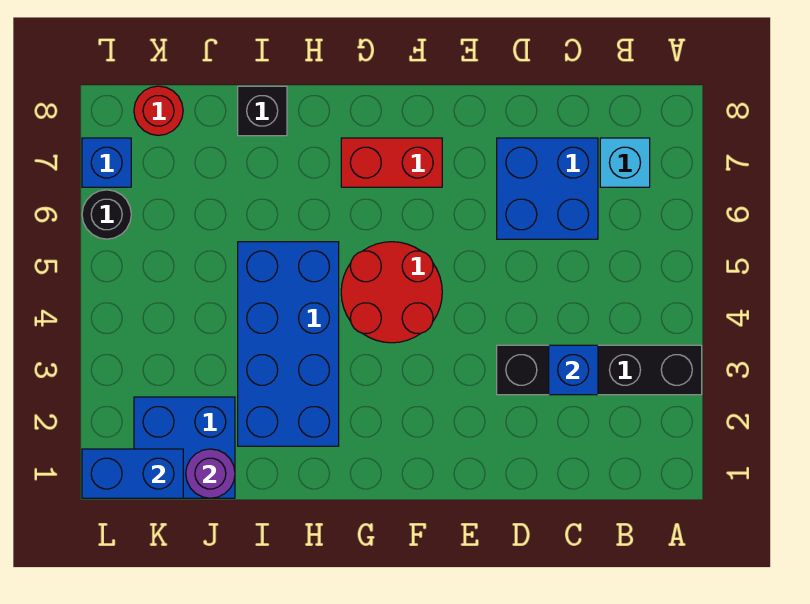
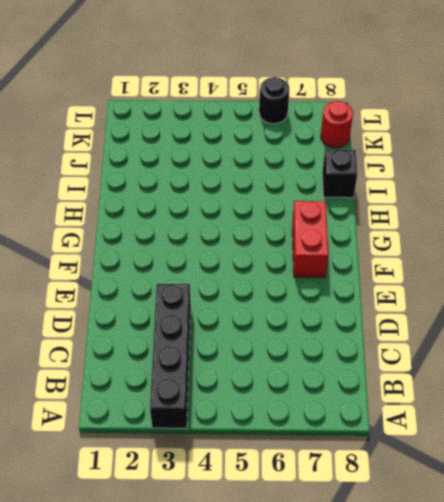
none -> cyan 1x1 brick [600,138,650,187]
none -> blue 2x2 brick [497,138,598,239]
none -> red 2x2 round brick [341,242,442,343]

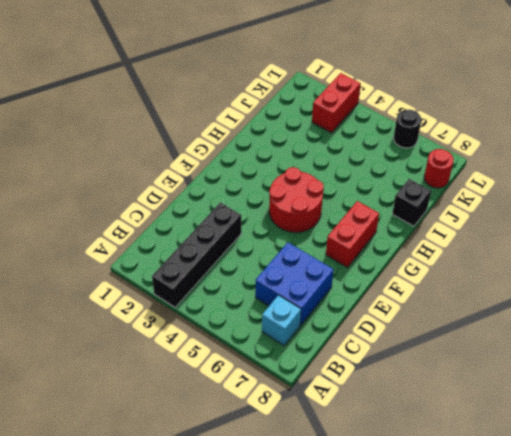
red 1x2 brick [312,73,361,133] -> none
none -> blue 2x4 brick [238,242,339,446]
none -> blue 2x2 brick [134,397,235,498]
none -> blue 1x1 brick [82,138,131,187]

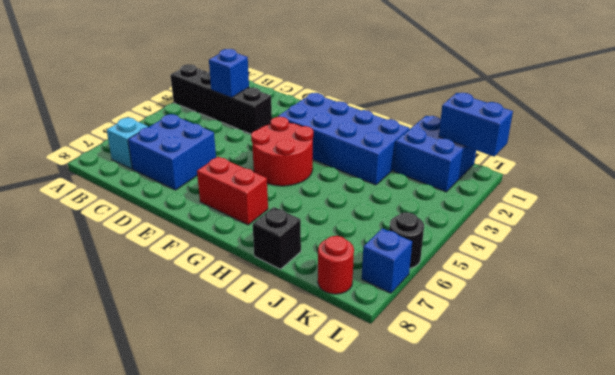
blue 2x4 brick [278,93,410,185] -> blue 2x4 brick turned to [238,242,339,446]
none -> purple 1x1 round brick [186,449,235,498]

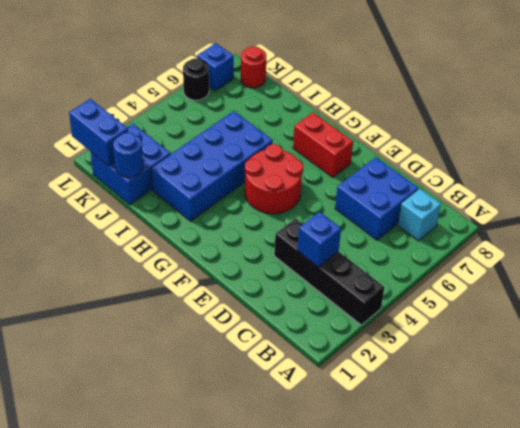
blue 1x1 round brick [113,133,143,177] -> purple 1x1 round brick [186,449,235,498]
none -> black 1x1 brick [238,86,287,136]

